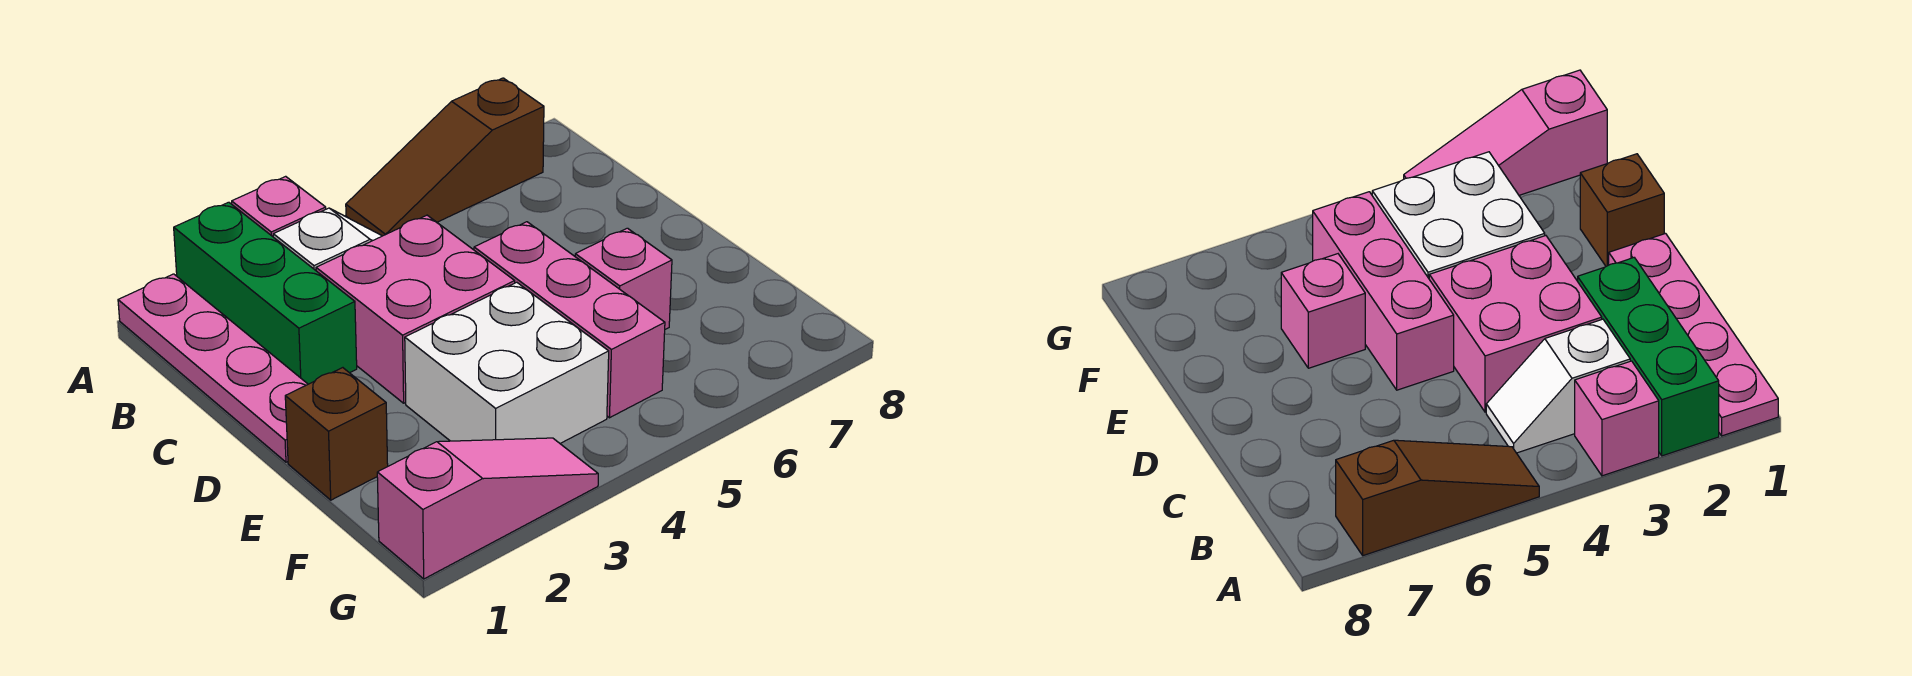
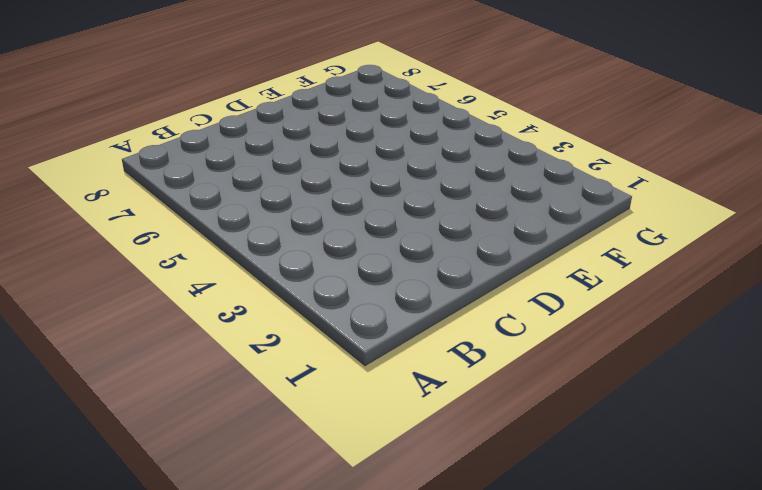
none -> pink 1x4 plate [118,274,308,462]
none -> green 1x3 brick [174,202,357,384]

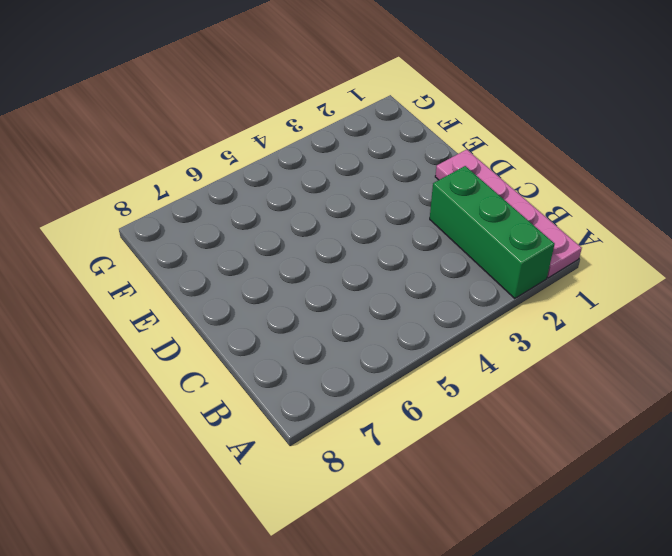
none -> pink 1x1 brick [232,176,326,237]
none -> brown 1x3 slope [346,78,544,236]

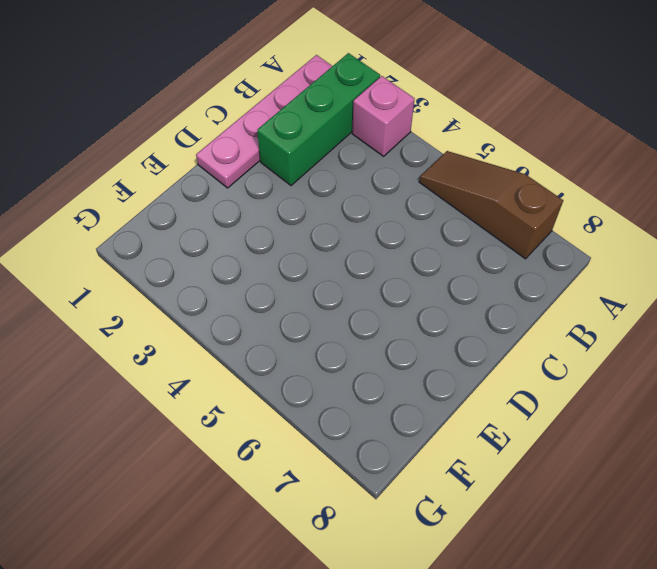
none -> white 1x2 slope [273,208,382,270]
none -> pink 2x2 brick [316,215,515,403]

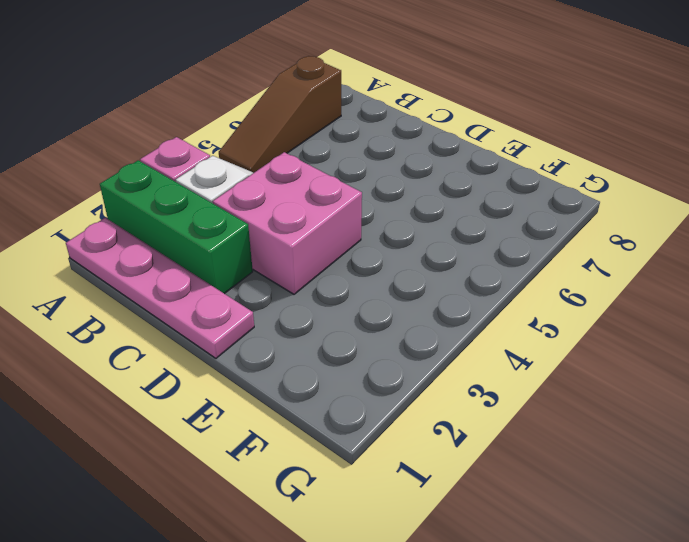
none -> pink 1x3 brick [474,222,665,418]
none -> brown 1x1 brick [285,368,388,500]

